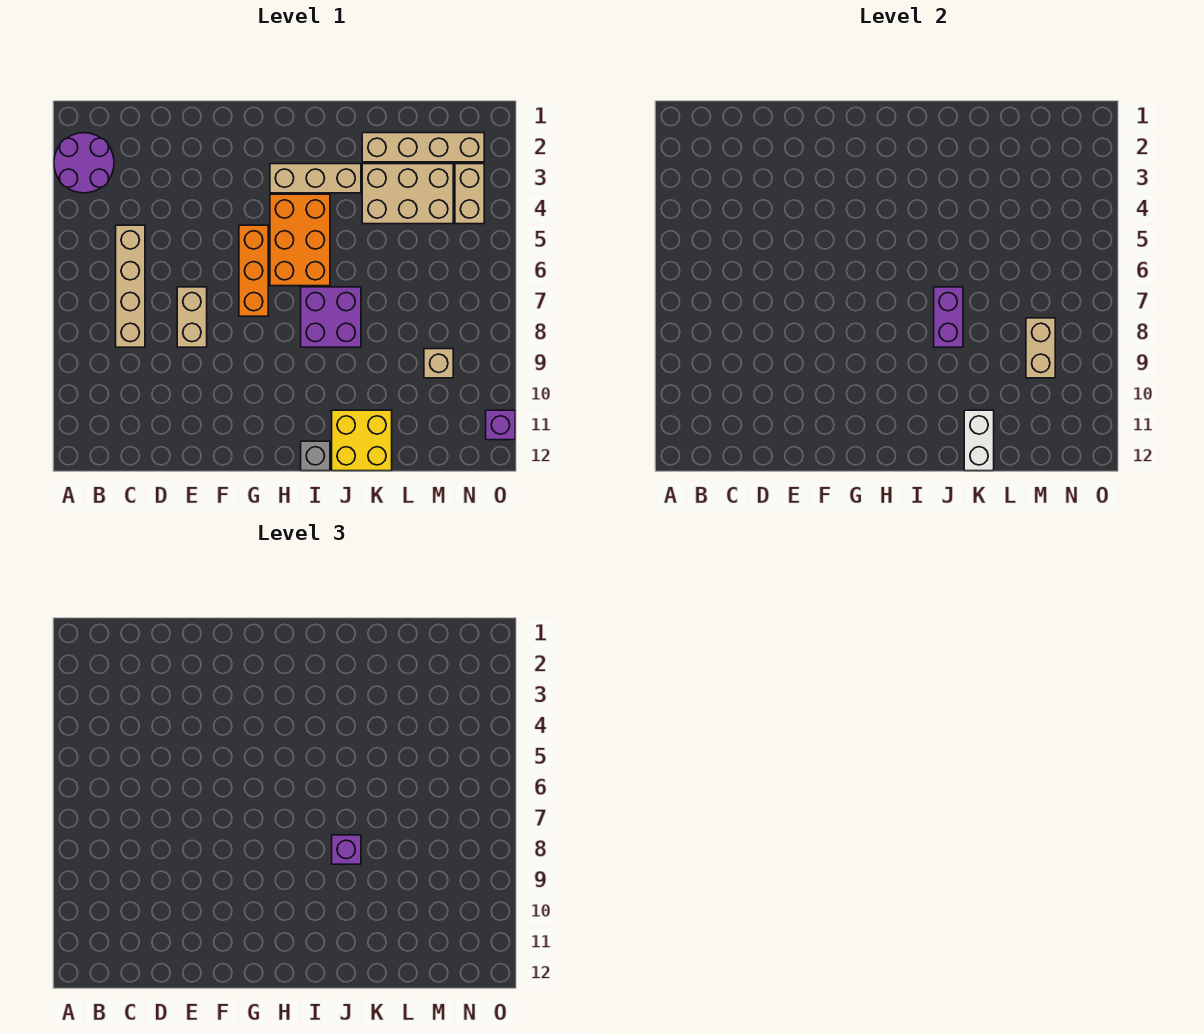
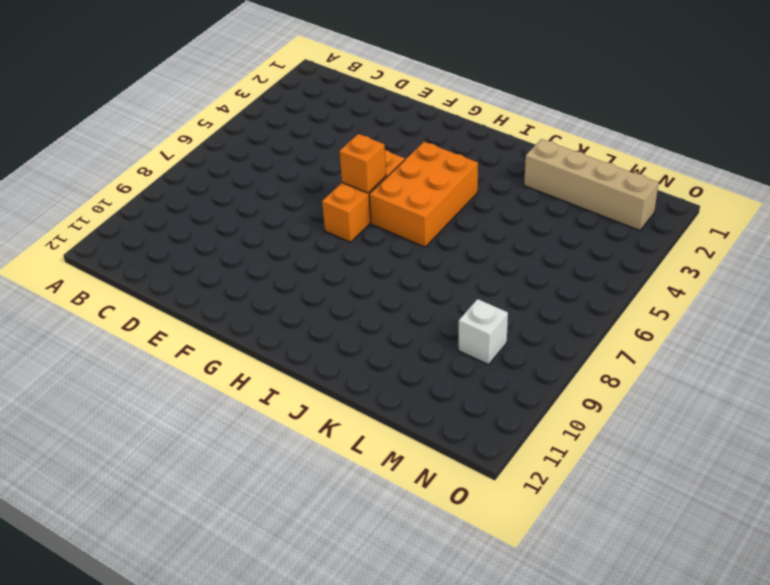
orange 1x1 brick [339,134,386,193] -> none
white 1x1 brick [459,299,508,365] -> tan 1x1 brick [424,349,453,378]
none -> purple 2x2 round brick [54,133,114,193]
none -> tan 1x4 brick [116,225,145,347]
none -> tan 1x2 brick [177,287,207,347]

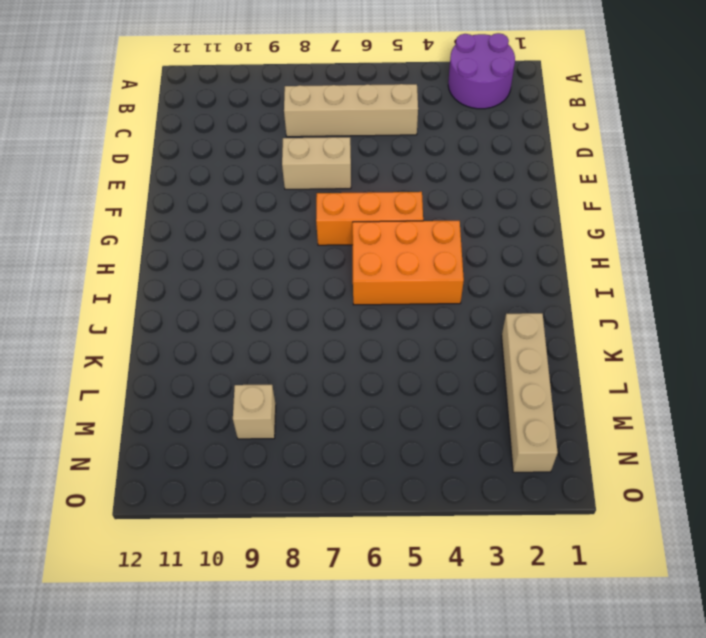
none -> tan 1x3 brick [270,164,361,193]
none -> purple 2x2 brick [301,287,361,347]
none -> grey 1x1 brick [301,441,330,471]

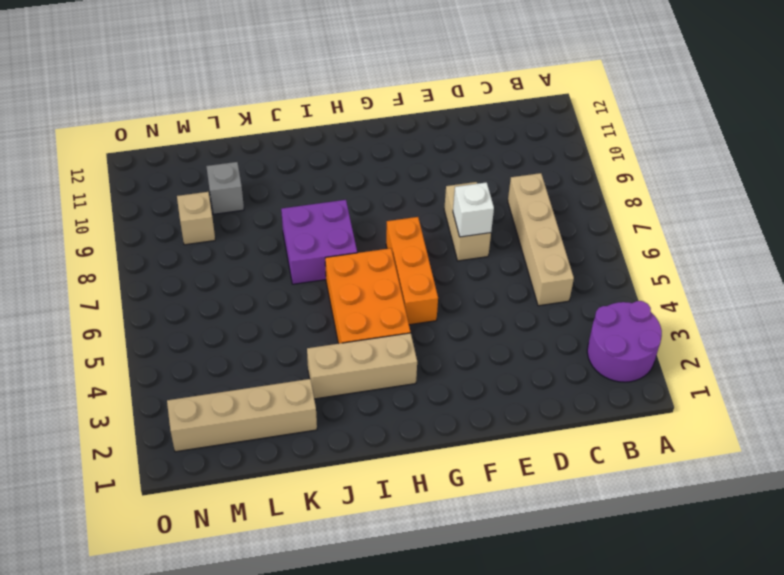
white 1x1 brick [453,182,494,237] -> none
grey 1x1 brick [206,162,244,214] -> grey 1x1 brick moved to [301,441,330,471]
none -> yellow 2x2 brick [332,410,392,471]
none -> tan 2x3 brick [362,164,453,224]
none -> tan 1x2 brick [455,164,484,224]

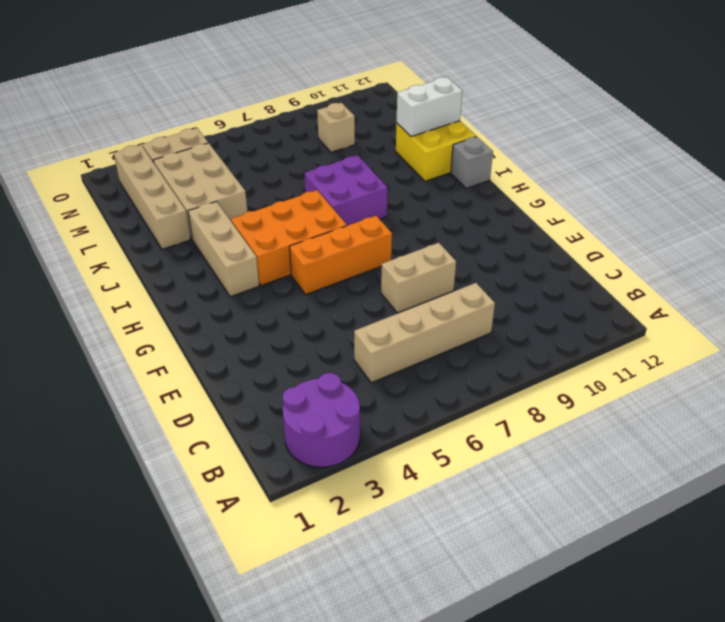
none -> purple 1x1 brick [486,410,515,440]
none -> purple 1x2 brick [934,287,963,347]
none -> tan 1x2 brick [1026,318,1055,378]

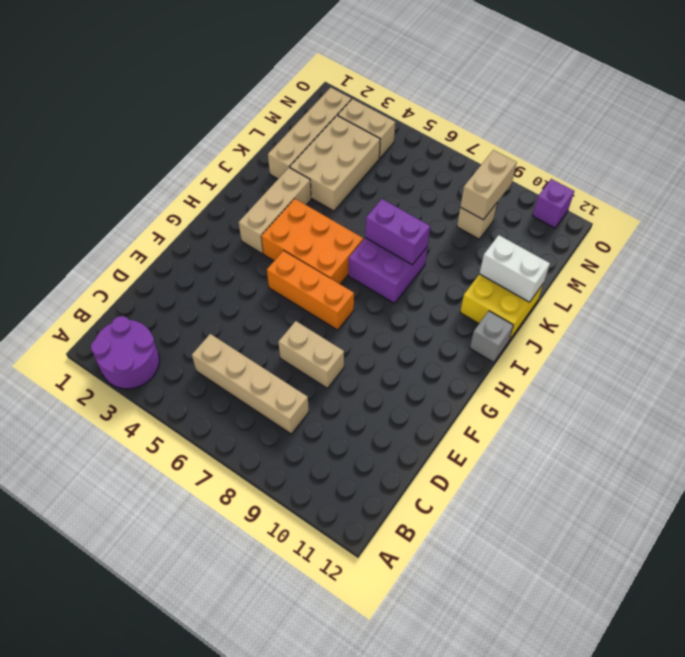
tan 1x2 brick [460,150,517,220] -> tan 1x2 brick turned to [1026,318,1055,378]
none -> purple 1x1 brick [332,835,361,864]

